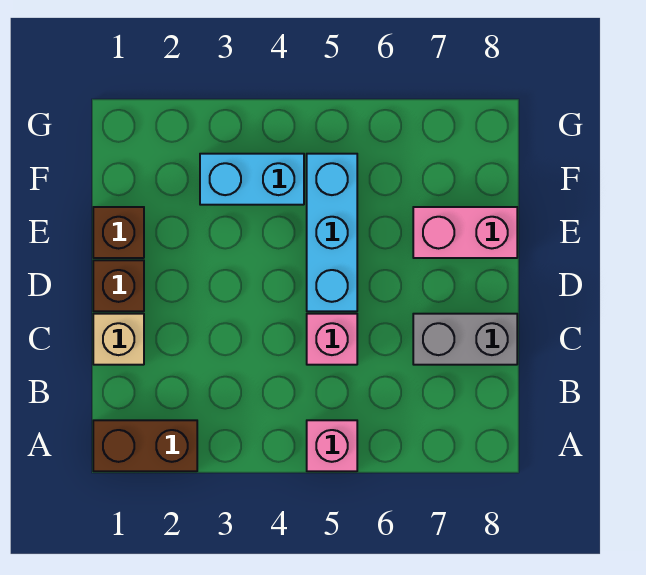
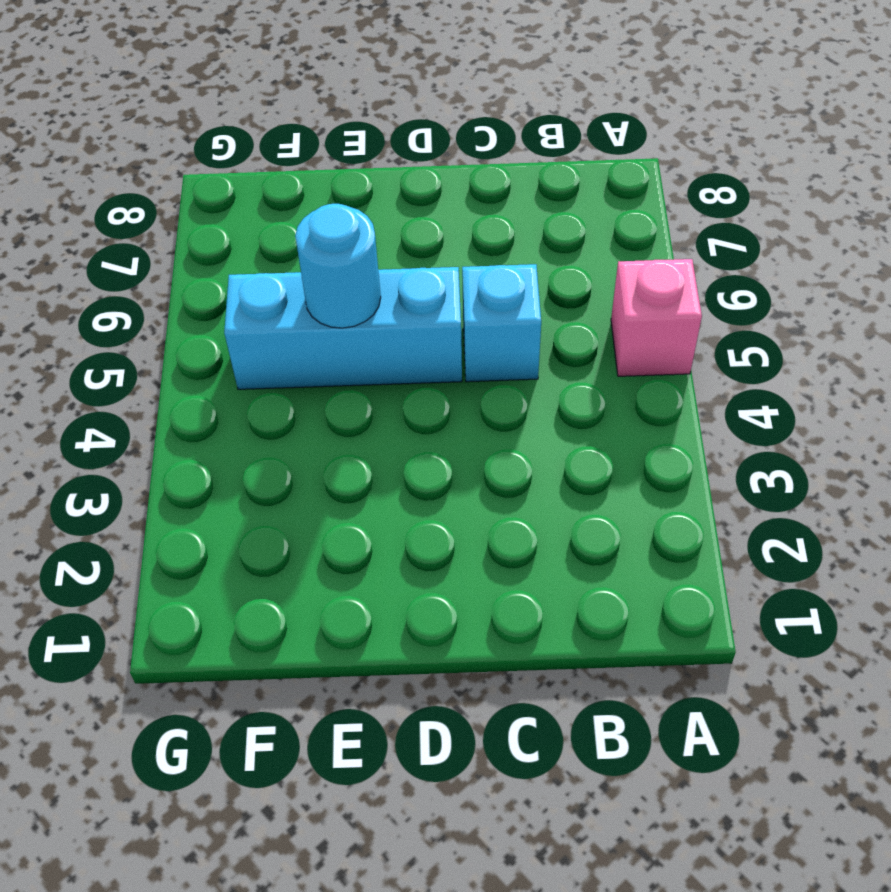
cyan 1x1 brick [462,264,541,382] -> pink 1x1 brick [307,314,357,365]
cyan 1x1 round brick [295,204,381,328] -> none
none -> brown 1x2 brick [93,420,197,471]
none -> tan 1x1 brick [93,314,144,365]

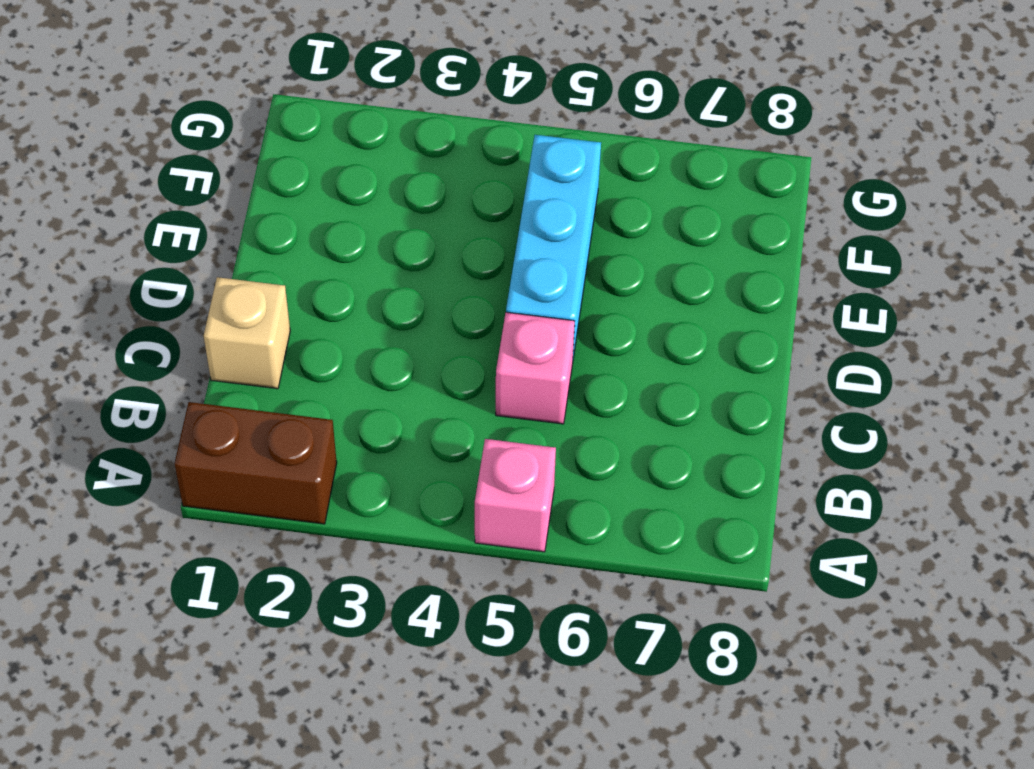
none -> grey 1x2 brick [413,314,517,365]
none -> brown 1x1 brick [93,260,144,311]

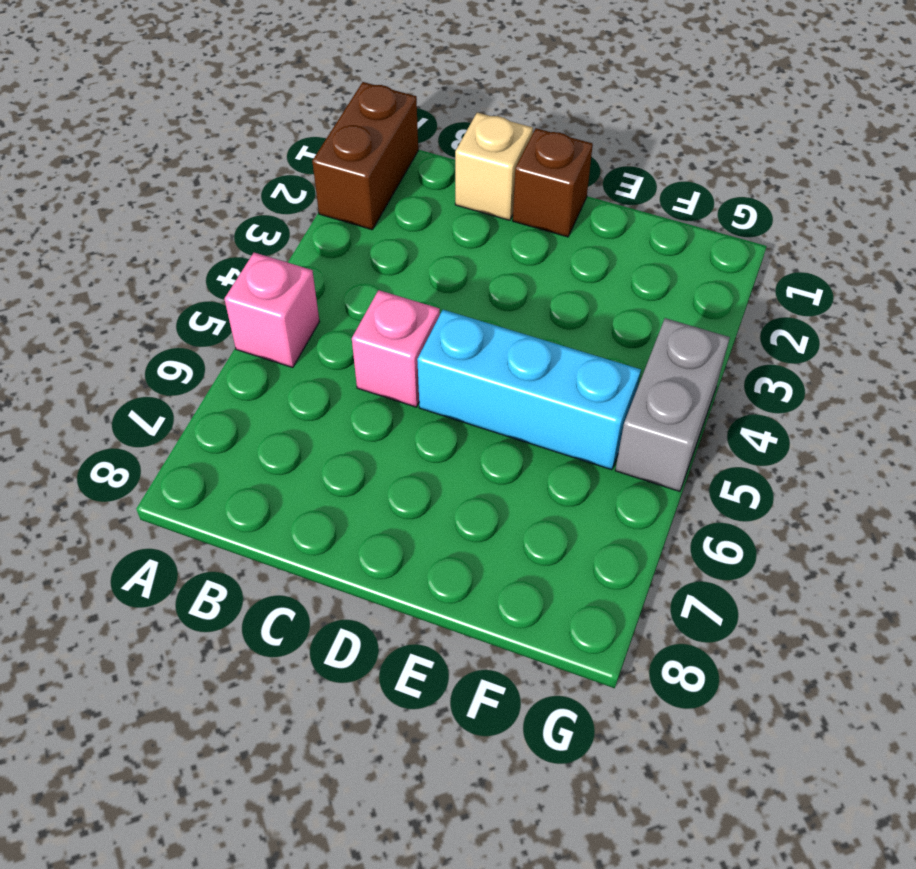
grey 1x2 brick [615,318,730,491] -> grey 1x2 brick moved to [413,314,517,365]
none -> brown 1x1 brick [93,207,144,258]
none -> pink 1x2 brick [413,207,517,258]

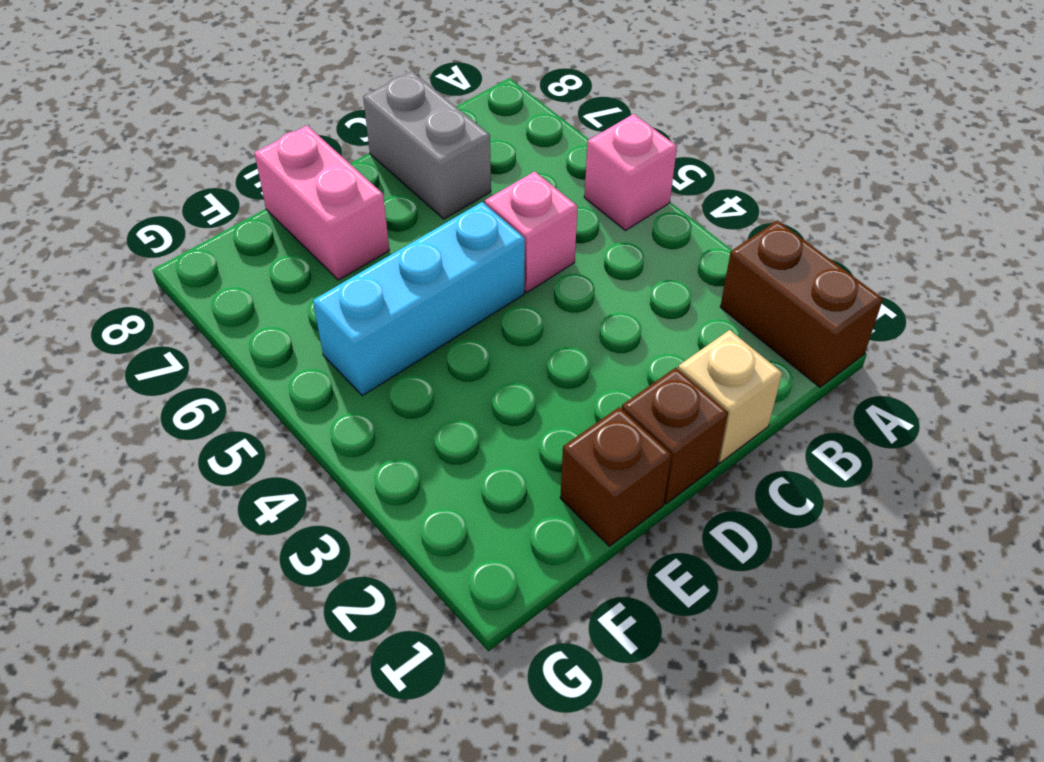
none -> cyan 1x2 brick [200,154,304,205]

